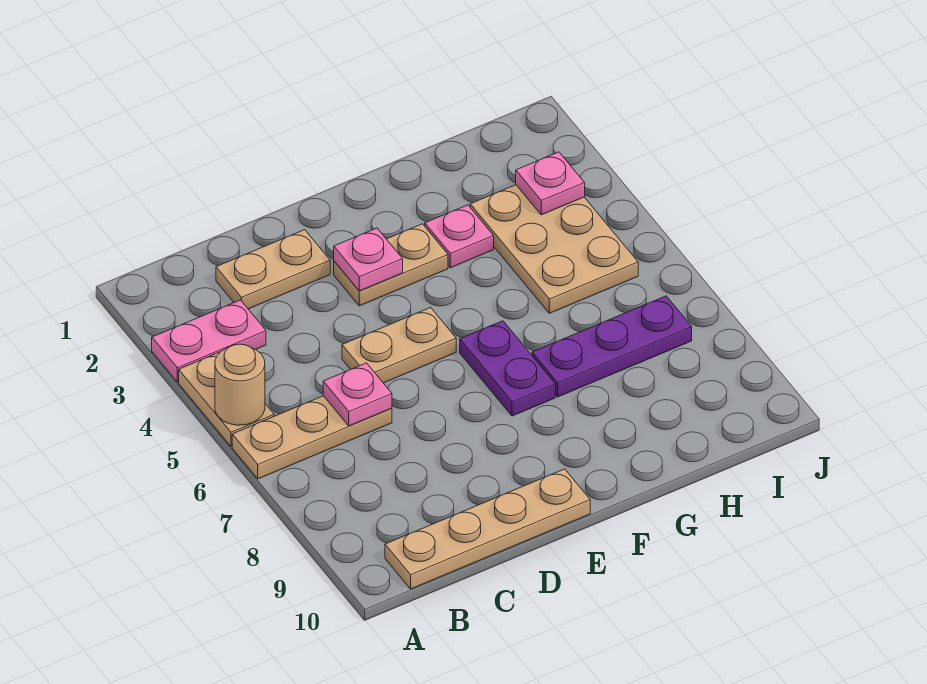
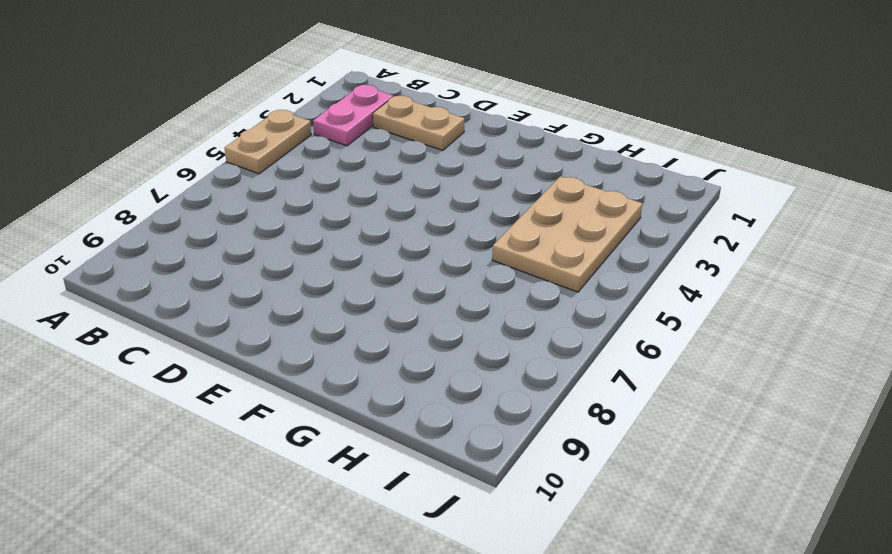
pink 1x2 plate [313,85,393,146] -> pink 1x2 plate turned to [152,300,266,382]
none -> tan 1x3 plate [232,396,392,479]
none -> tan 1x4 plate [385,469,590,589]
none -> tan 1x2 plate [342,308,456,383]

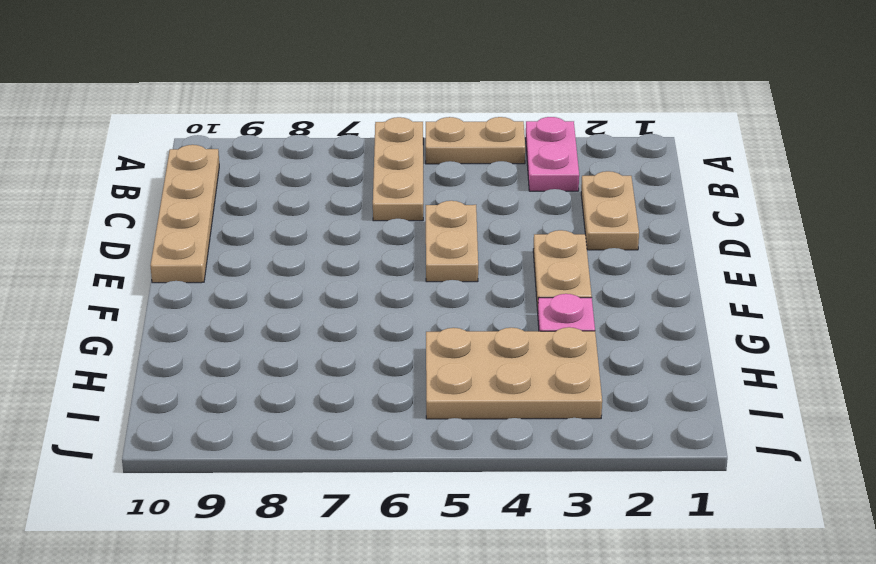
none -> purple 1x2 plate [460,321,555,416]
none -> purple 1x3 plate [532,296,692,397]
none -> tan 1x1 round brick [215,344,265,425]

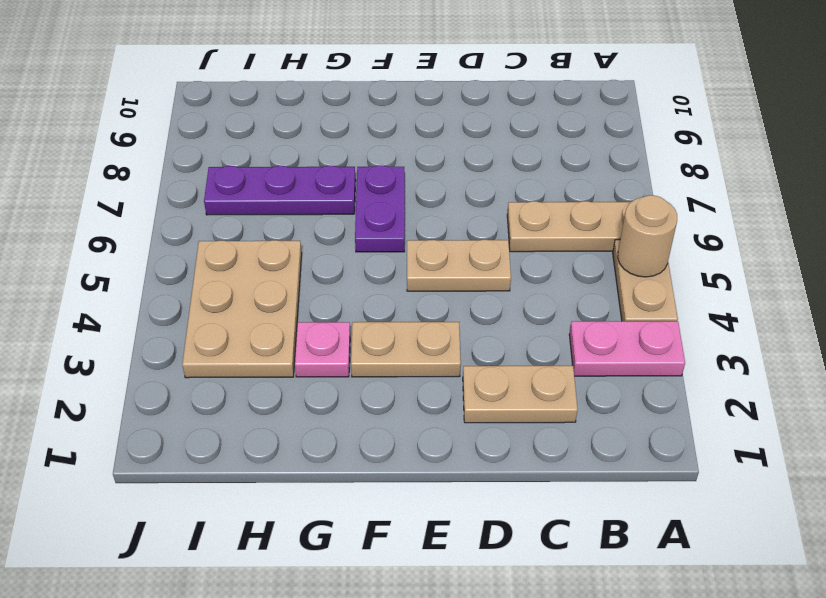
none -> tan 1x4 plate [385,469,590,589]
none -> pink 1x1 plate [323,363,392,426]
none -> pink 1x1 plate [334,228,403,291]

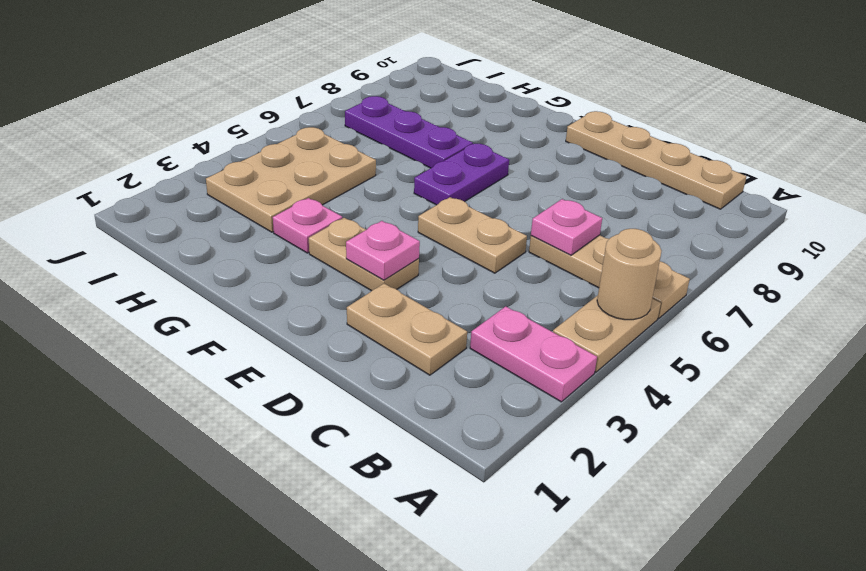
none -> pink 1x1 plate [516,152,585,215]

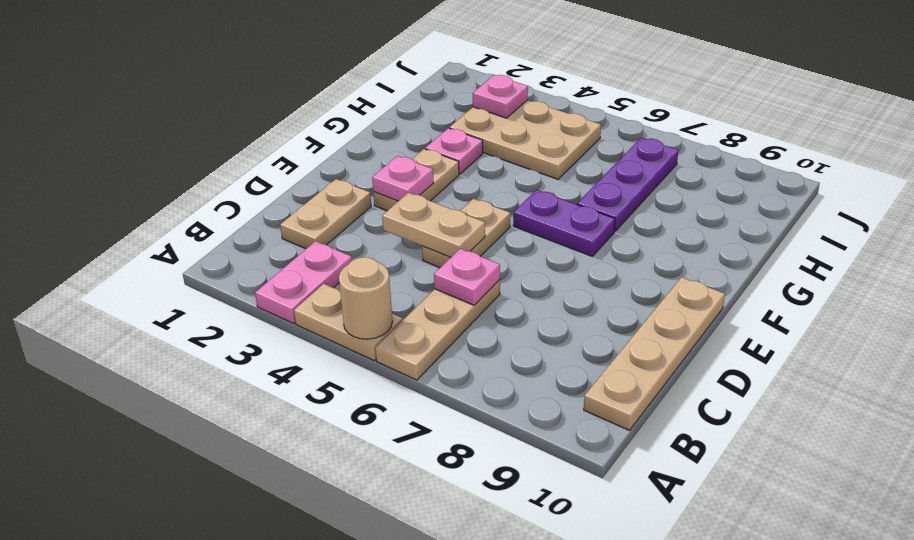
tan 1x2 plate [382,193,485,257] -> none

